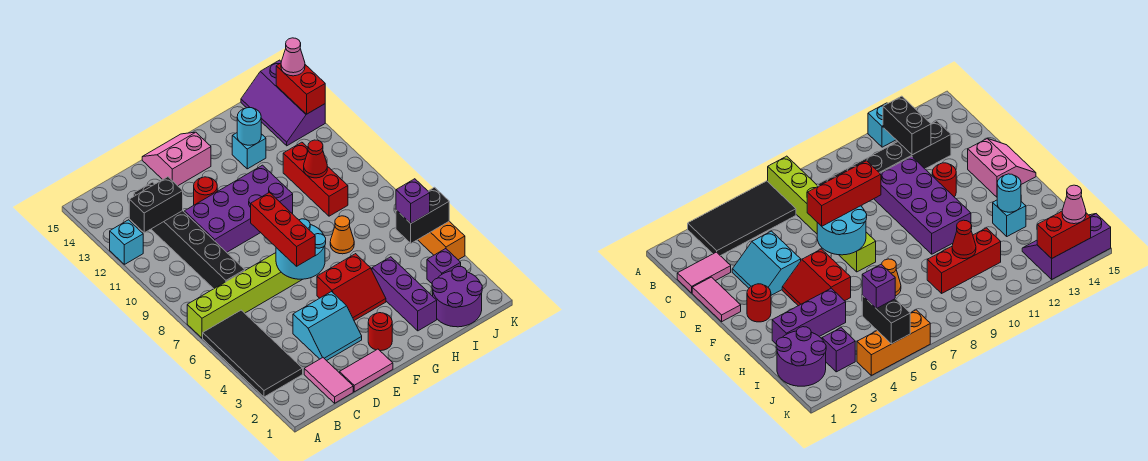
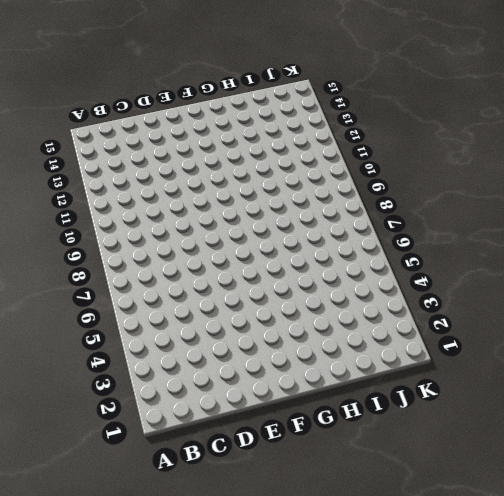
none -> black 2x4 tile [203,310,303,397]
none -> lime 1x6 brick [187,253,302,338]
none -> cyan 1x1 brick [110,220,143,264]

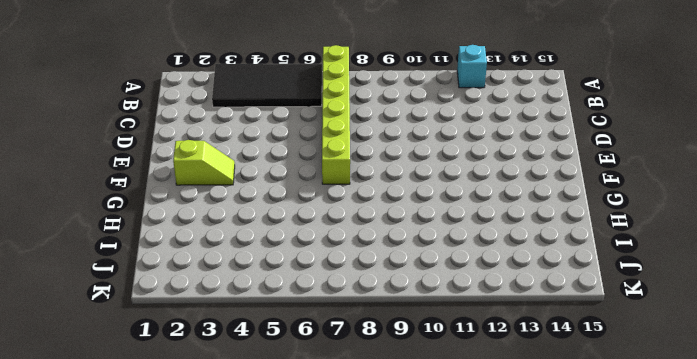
lime 1x2 slope [173,140,235,185] -> red 1x1 round brick [368,313,392,351]
none -> pink 1x2 tile [304,358,353,403]
none -> black 1x6 brick [134,182,245,289]
none -> pink 1x2 tile [340,349,393,392]

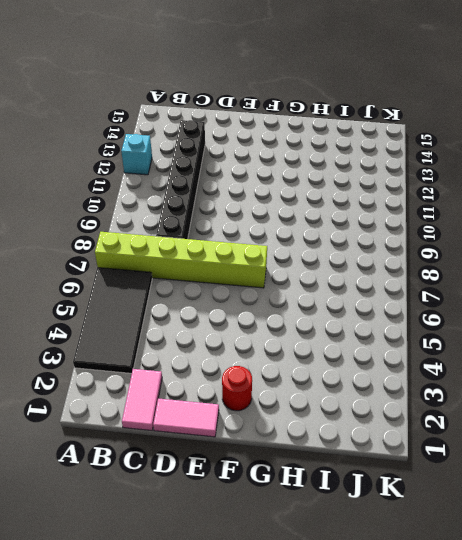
none -> cyan 2x2 slope [293,292,362,361]
none -> purple 2x4 brick [184,165,293,252]
none -> red 1x1 round brick [194,177,217,205]

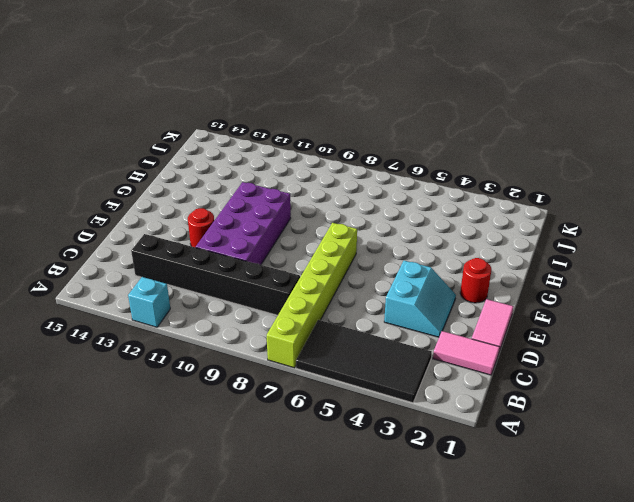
none -> pink 2x2 slope [142,132,211,186]
none -> red 2x2 slope [317,254,386,321]
none -> purple 1x3 brick [372,257,437,331]

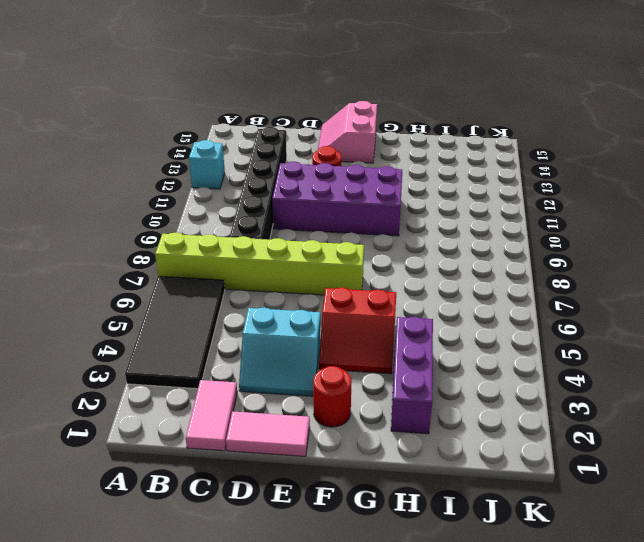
pink 2x2 slope [318,101,377,163] -> pink 2x2 slope turned to [142,132,211,186]
none -> orange 1x1 cone [330,216,354,254]
none -> cyan 1x1 brick [232,133,266,169]
none -> purple 2x2 round brick [432,267,482,327]

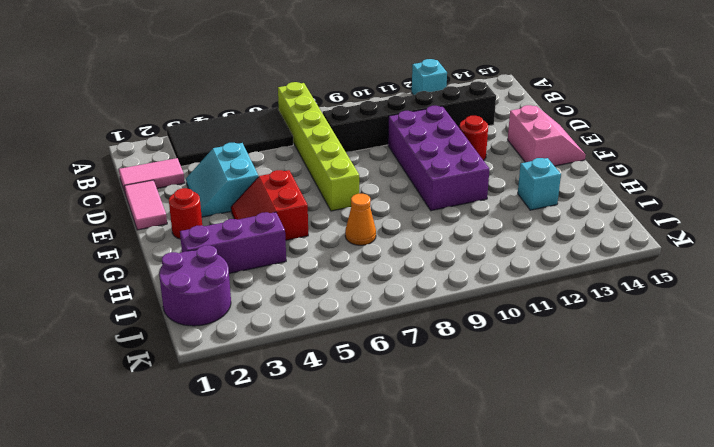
none -> red 1x3 brick [283,142,348,216]
none -> purple 1x1 brick [427,249,461,283]
none -> purple 2x3 slope [241,60,325,146]

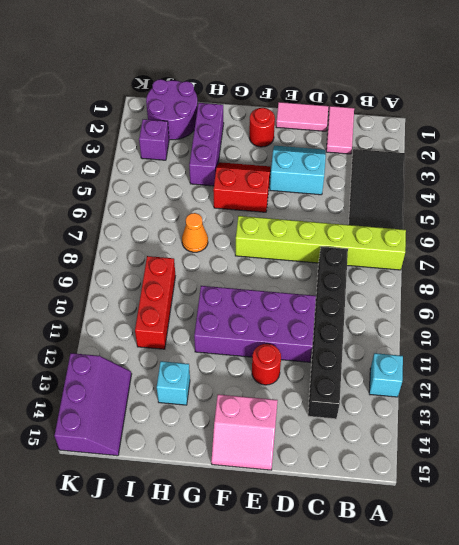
none -> orange 1x3 brick [418,221,465,260]
none -> black 1x2 brick [129,177,183,233]
none -> cyan 2x2 round brick [276,219,326,279]

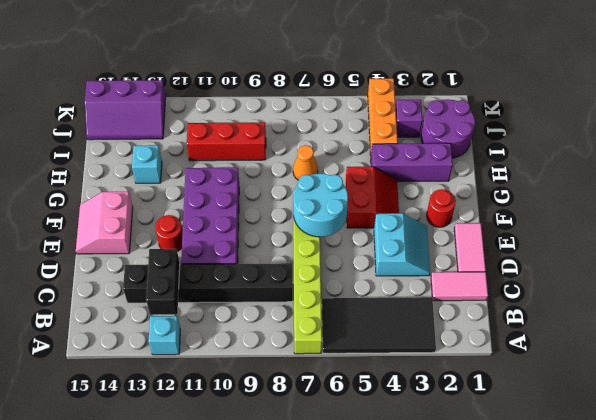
orange 1x3 brick [368,79,398,156] -> orange 1x3 brick turned to [418,221,465,260]
none -> cyan 1x1 round brick [237,108,261,145]
none -> red 1x1 cone [304,140,327,178]
none -> black 1x2 brick [396,187,449,243]

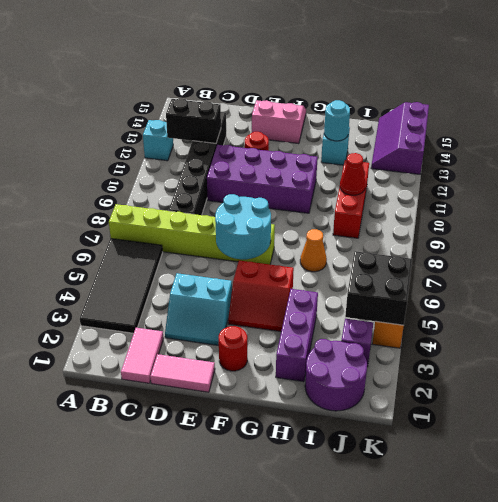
black 2x2 brick [345,251,412,325] -> black 1x2 brick [396,187,449,243]
none -> red 1x2 brick [276,63,325,114]
none -> red 1x3 brick [251,193,315,266]
none -> purple 1x1 brick [396,179,430,223]

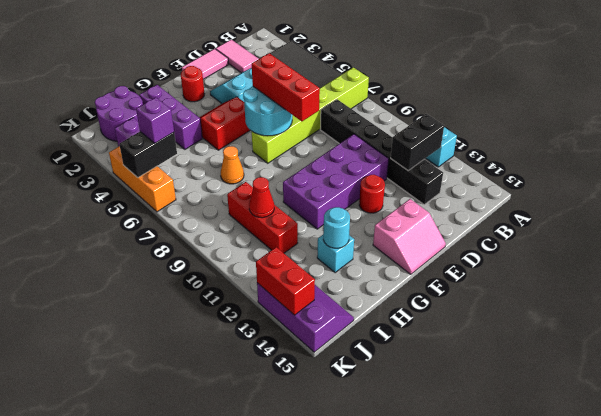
none -> pink 1x1 cone [281,38,305,76]

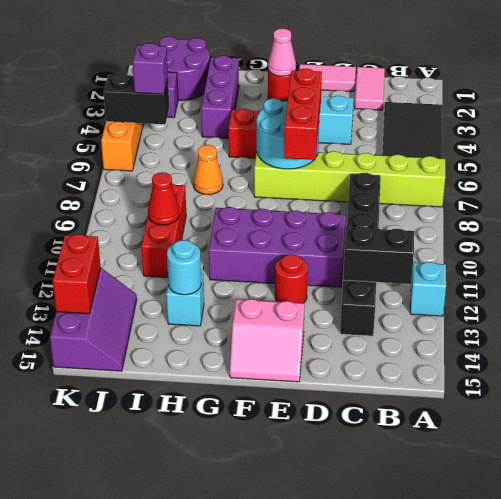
pink 1x1 cone [268,28,296,76] -> pink 1x1 cone moved to [281,38,305,76]

